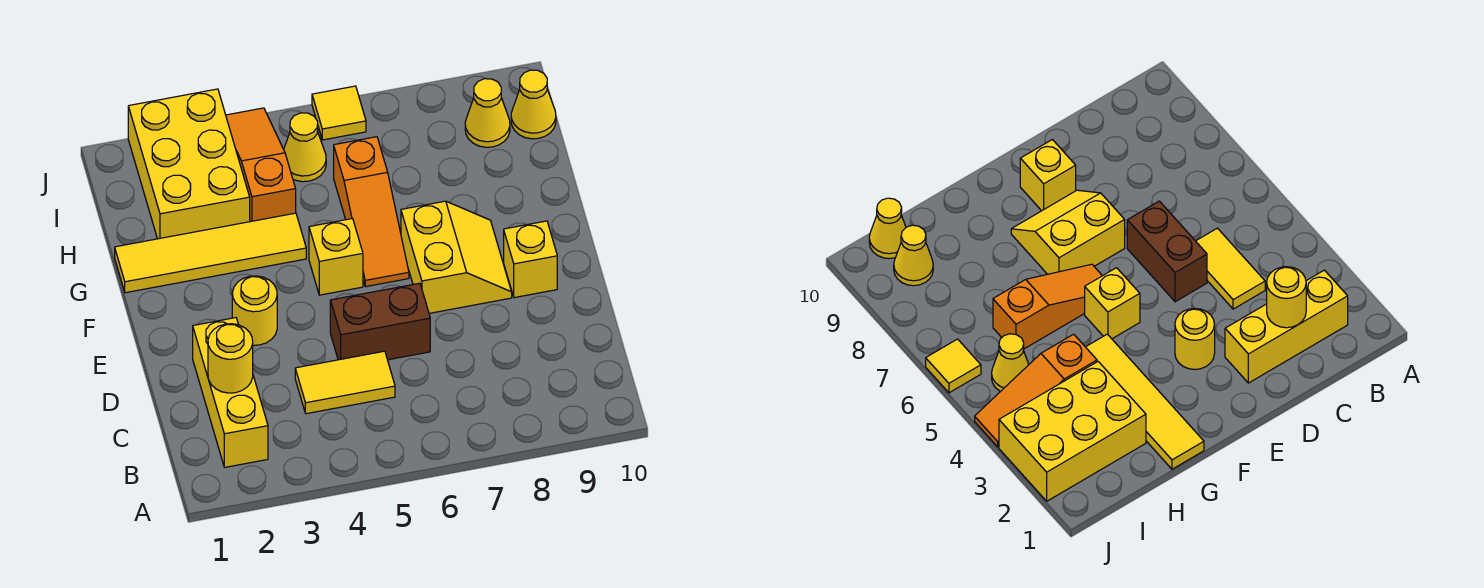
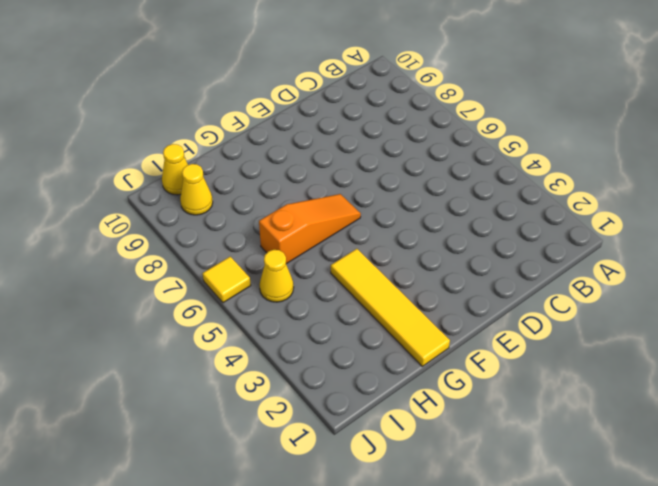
none -> yellow 1x3 brick [193,318,268,467]
none -> yellow 1x2 tile [295,351,395,414]
none -> brown 1x2 brick [330,283,430,360]

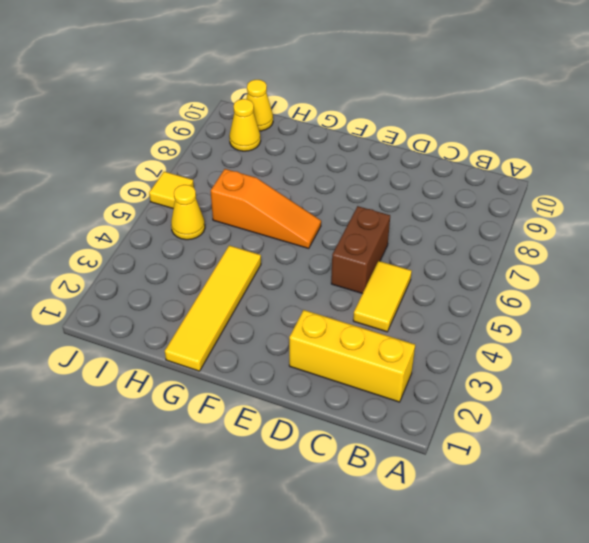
none -> yellow 1x1 round brick [232,276,277,345]
none -> yellow 2x2 slope [401,201,512,313]
none -> yellow 1x1 brick [504,221,557,298]

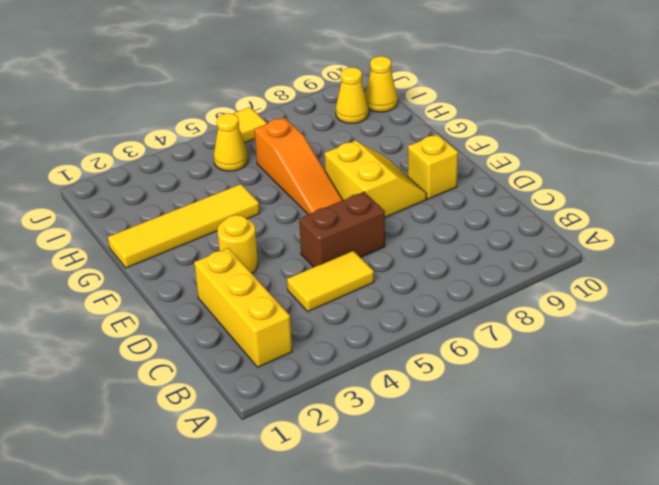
none -> yellow 1x1 brick [309,219,363,295]
none -> yellow 2x3 brick [128,89,250,239]
none -> orange 1x3 slope [226,108,296,222]

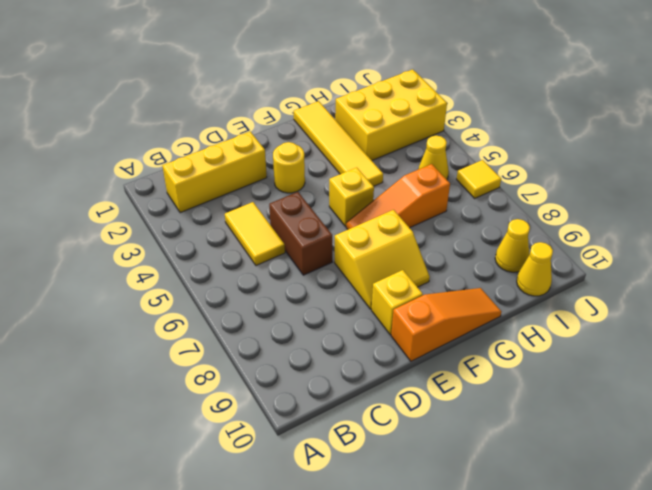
orange 1x3 slope [391,288,501,361] -> orange 1x3 slope moved to [226,108,296,222]
none -> yellow 1x1 round brick [208,324,253,393]

